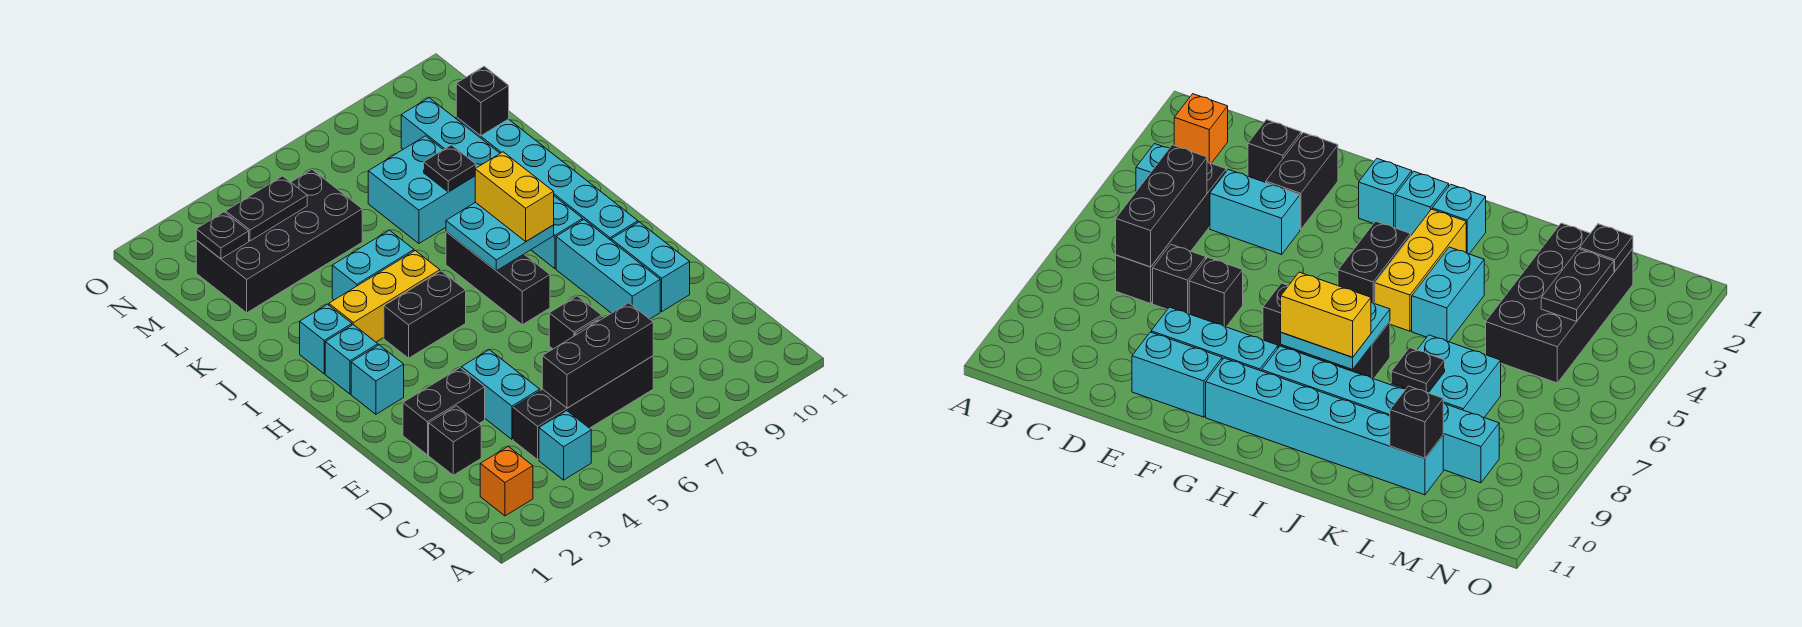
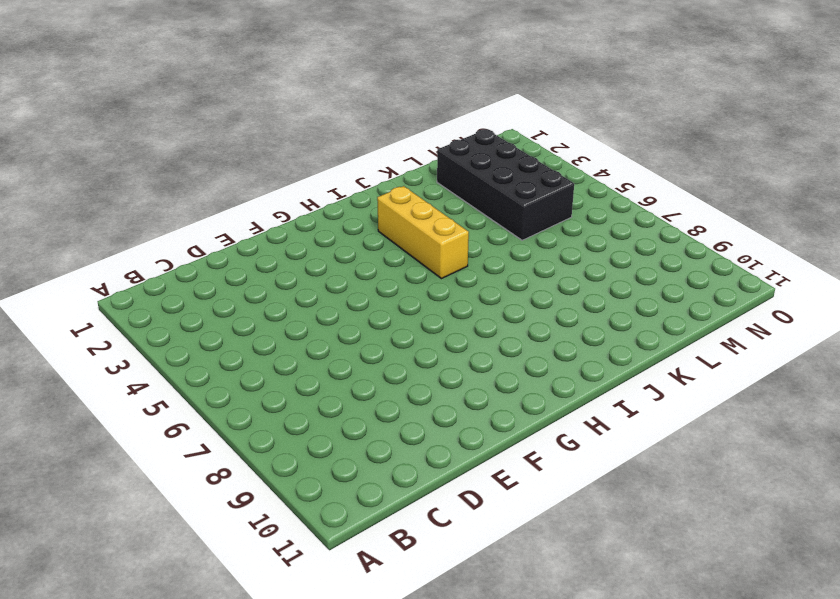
none -> orange 1x1 brick [480,446,533,516]
none -> cyan 1x1 brick [539,411,591,480]
none -> black 1x4 brick [513,356,653,460]

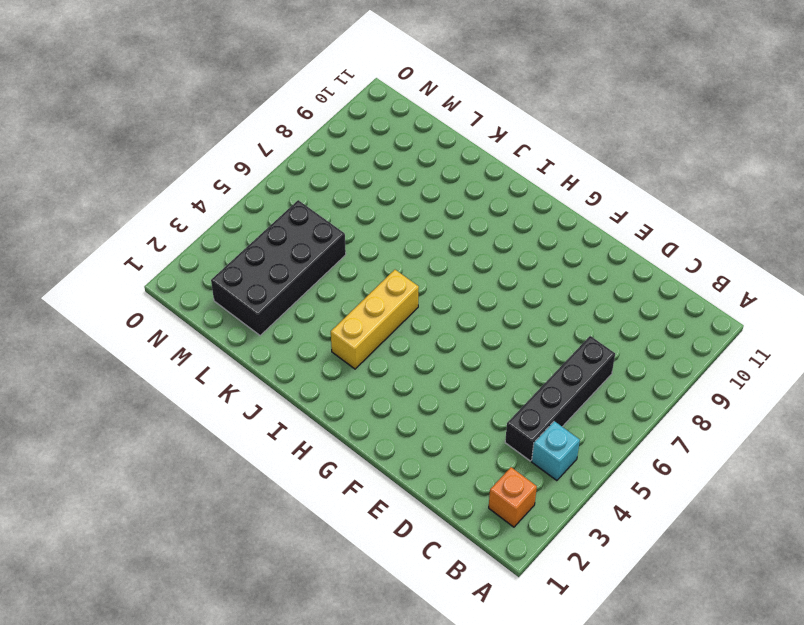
none -> black 1x1 brick [429,406,481,475]
none -> cyan 1x2 brick [461,350,540,439]
none -> black 1x1 brick [1153,245,1206,314]

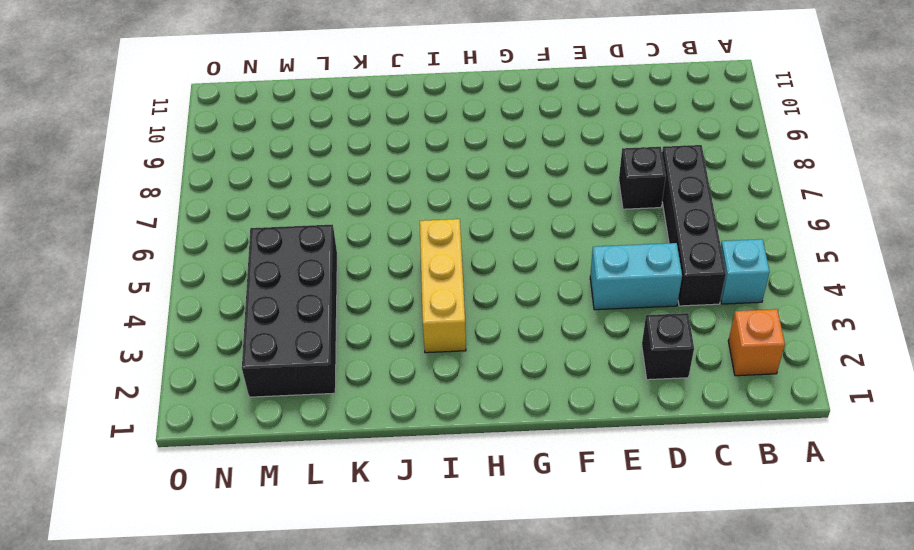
none -> black 1x2 brick [403,368,485,455]
none -> black 1x1 brick [549,296,602,349]
none -> cyan 1x3 brick [556,220,660,319]

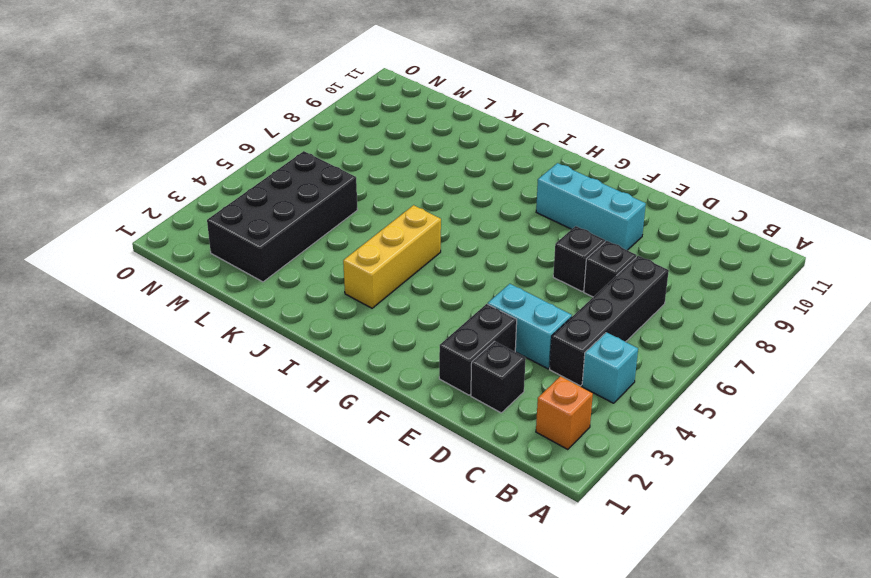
none -> cyan 1x2 brick [611,222,690,311]
none -> cyan 1x1 brick [351,345,404,414]
none -> black 1x3 brick [446,232,550,325]

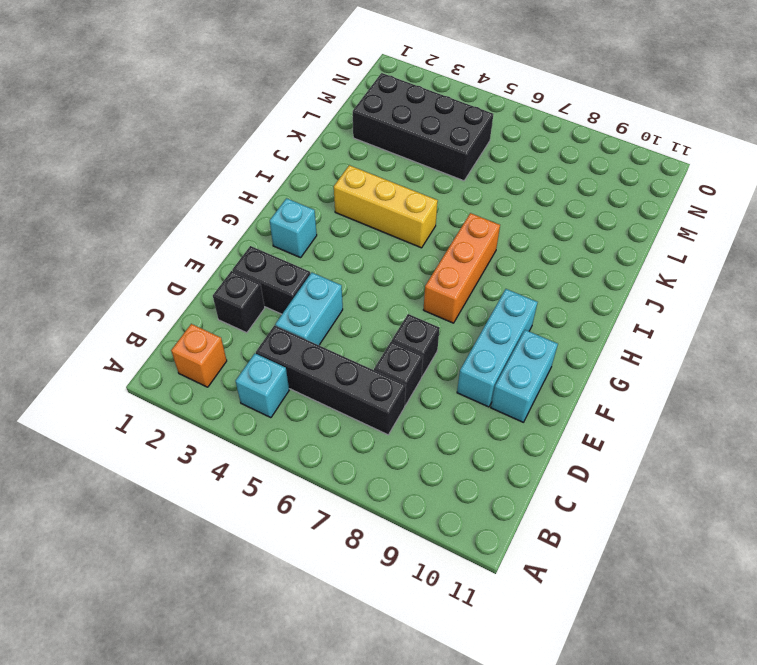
orange 1x3 brick [423,213,500,323] -> black 1x3 brick [446,232,550,325]
none -> cyan 1x6 brick [456,117,638,240]
none -> cyan 1x1 brick [325,325,378,394]
none -> black 1x2 brick [384,271,466,358]

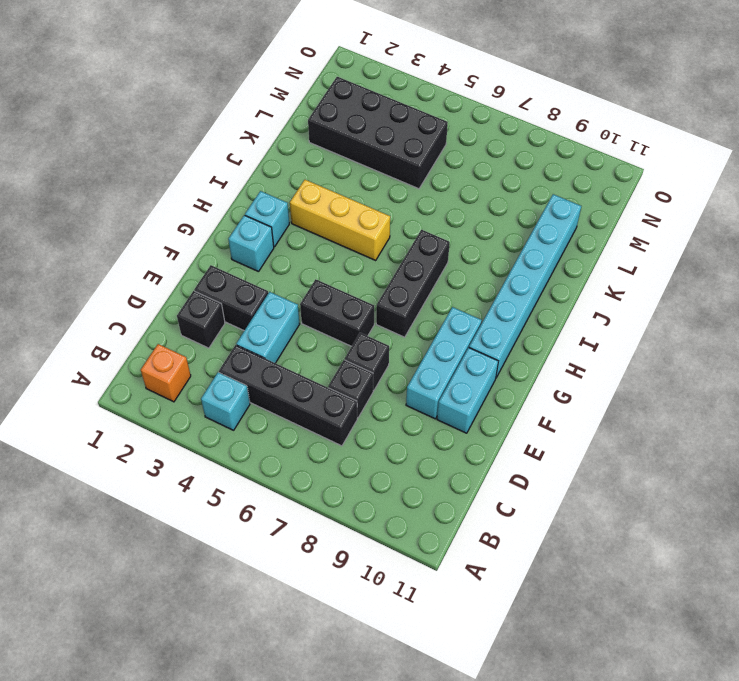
black 1x2 brick [300,279,374,346] -> black 1x2 brick moved to [384,271,466,358]
none -> cyan 1x6 brick [401,98,583,269]
none -> cyan 1x1 brick [300,304,352,374]
none -> cyan 1x2 brick [332,230,414,300]

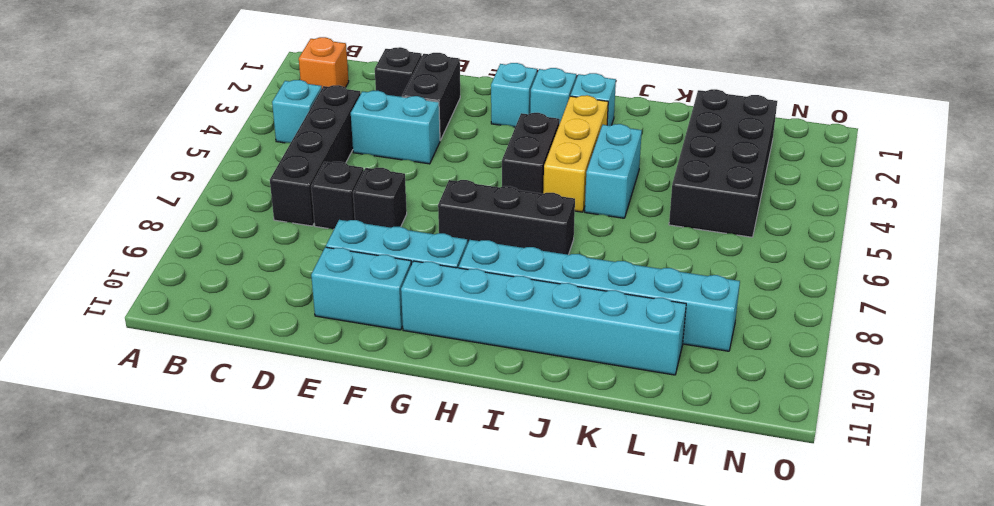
none -> cyan 2x2 brick [368,136,475,243]
none -> black 1x3 brick [542,303,653,408]
none -> cyan 2x2 plate [446,202,554,271]

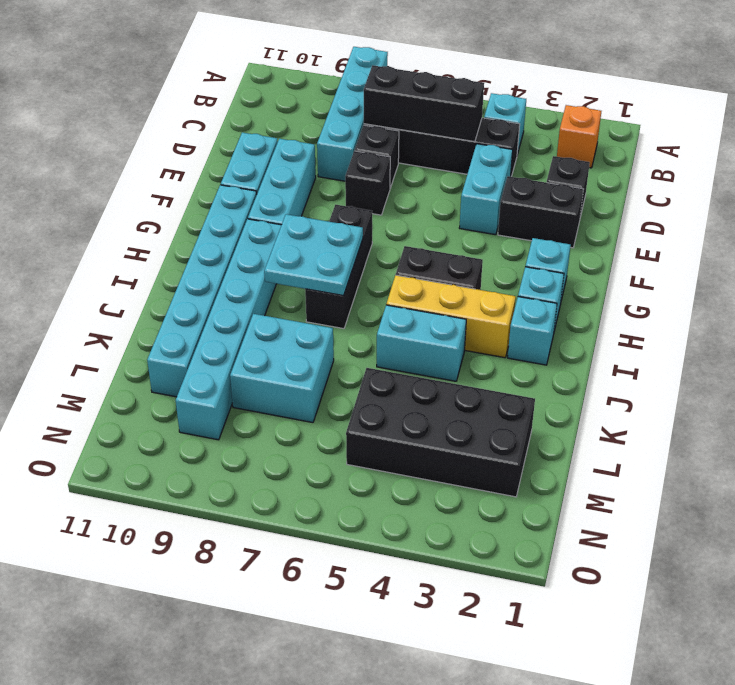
cyan 1x4 brick [317,47,388,181] -> none
none -> black 1x1 plate [424,145,476,192]
none -> black 1x1 brick [456,66,509,136]
none -> black 1x1 plate [196,212,249,259]

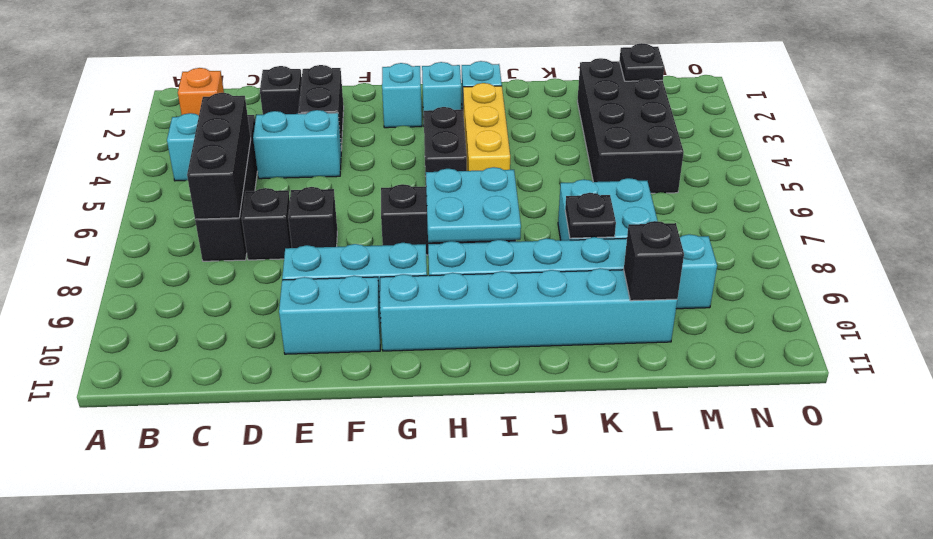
none -> cyan 1x2 brick [332,230,414,300]
none -> black 1x2 plate [226,176,307,241]
none -> yellow 1x2 brick [475,152,554,241]

